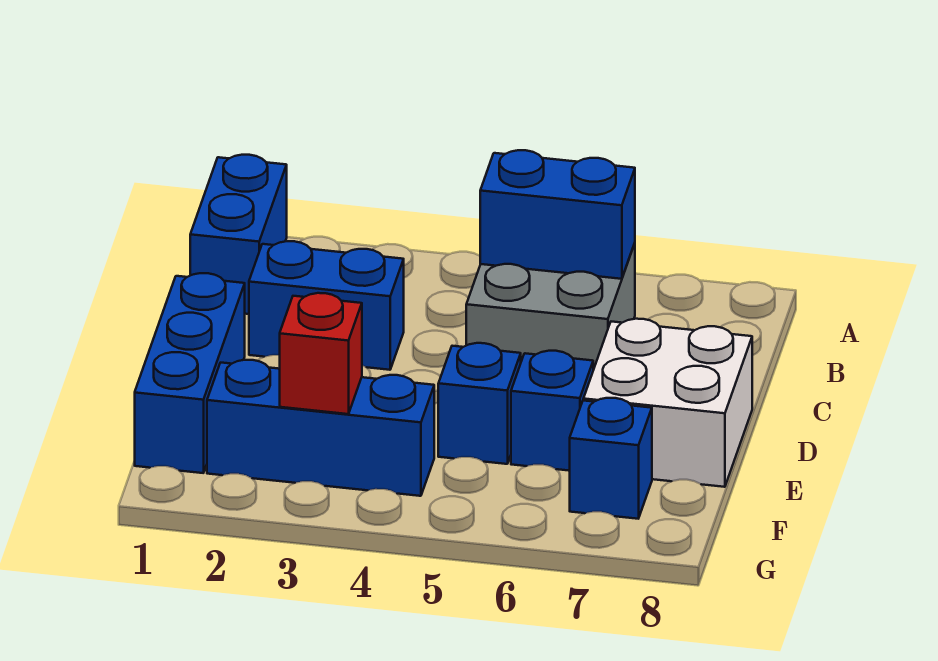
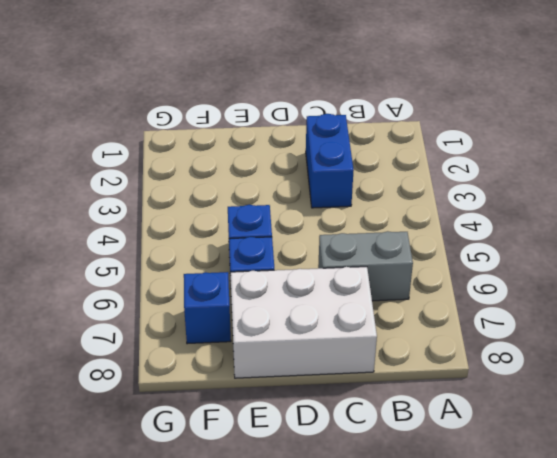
grey 1x2 brick [318,231,413,301] -> grey 2x2 brick [466,243,635,370]
white 2x3 brick [230,267,377,378] -> white 2x2 brick [583,319,752,487]
none -> blue 1x2 brick [190,155,287,314]
none -> blue 1x3 brick [135,273,245,473]

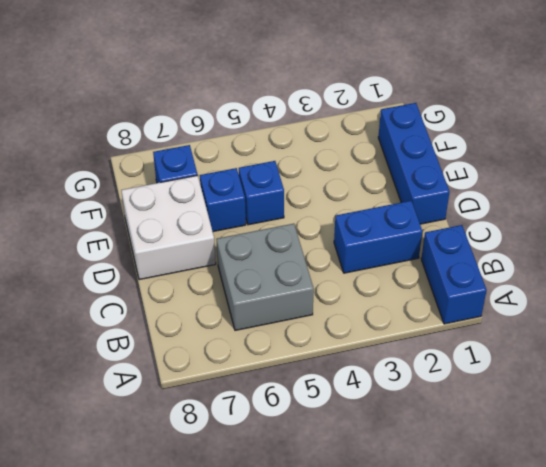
none -> blue 1x3 brick [207,360,434,496]
none -> blue 1x2 brick [480,150,635,279]

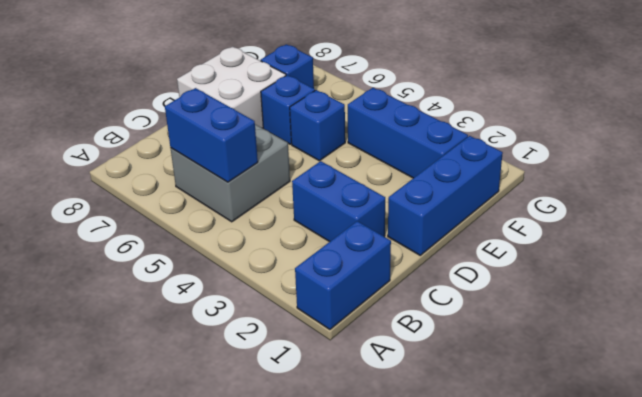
none -> red 1x1 brick [280,293,362,414]

